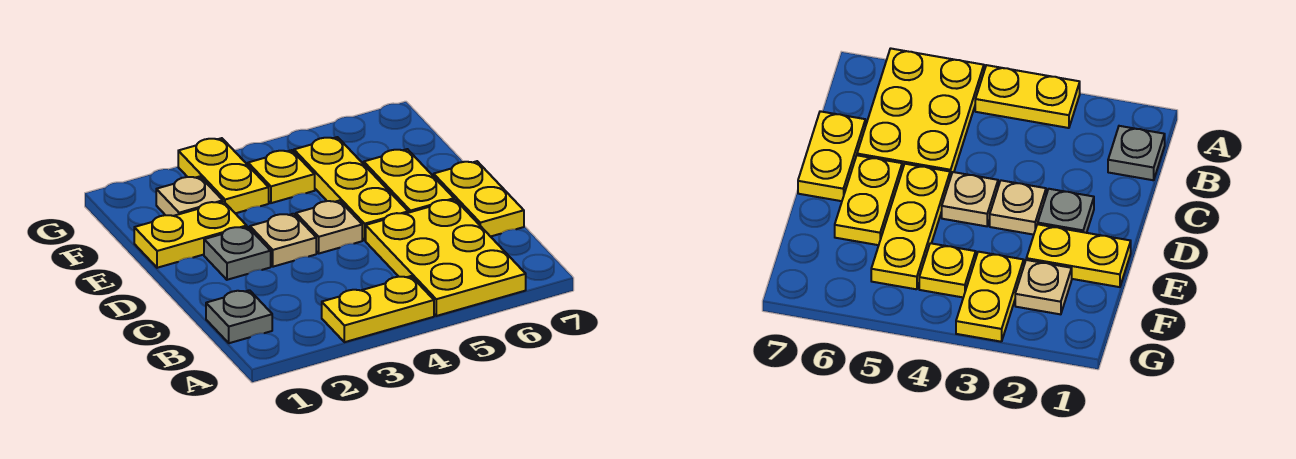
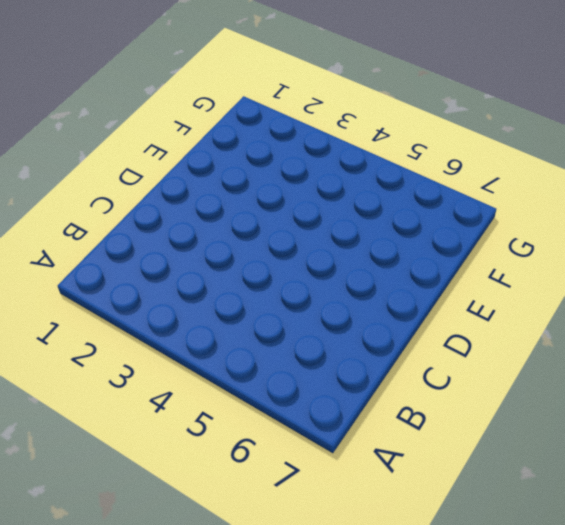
none -> yellow 1x2 plate [322,276,434,342]
none -> yellow 2x3 plate [366,200,526,316]
none -> grey 1x1 plate [206,290,272,343]

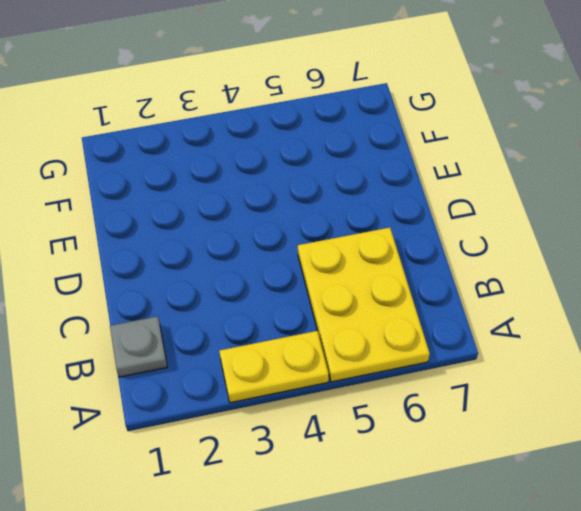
none -> yellow 1x2 plate [434,161,524,237]
none -> grey 1x1 plate [204,227,271,280]
none -> tan 1x1 plate [250,214,316,267]

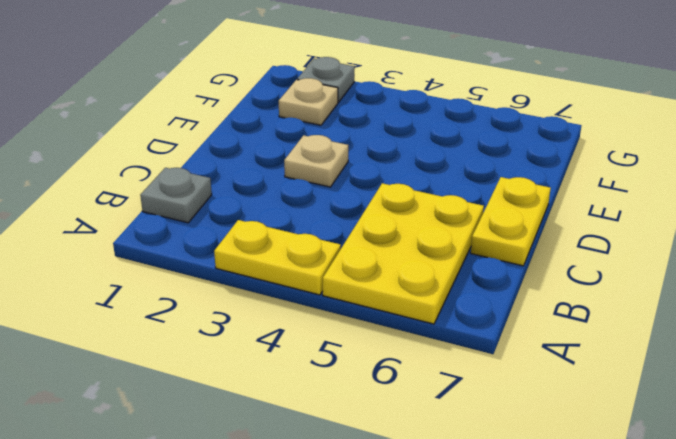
grey 1x1 plate [297,57,355,102] -> grey 1x1 plate moved to [204,227,271,280]
none -> tan 1x1 plate [296,201,362,253]
none -> yellow 1x3 plate [294,137,408,240]
none -> yellow 1x2 plate [364,149,454,213]

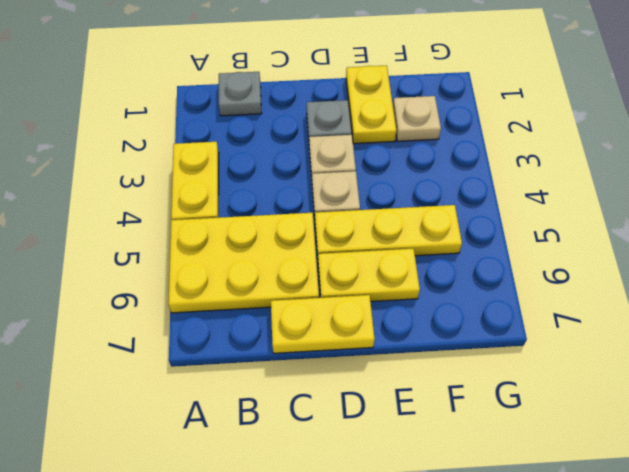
none -> yellow 1x2 plate [178,138,269,213]
none -> yellow 1x1 plate [248,150,315,203]

